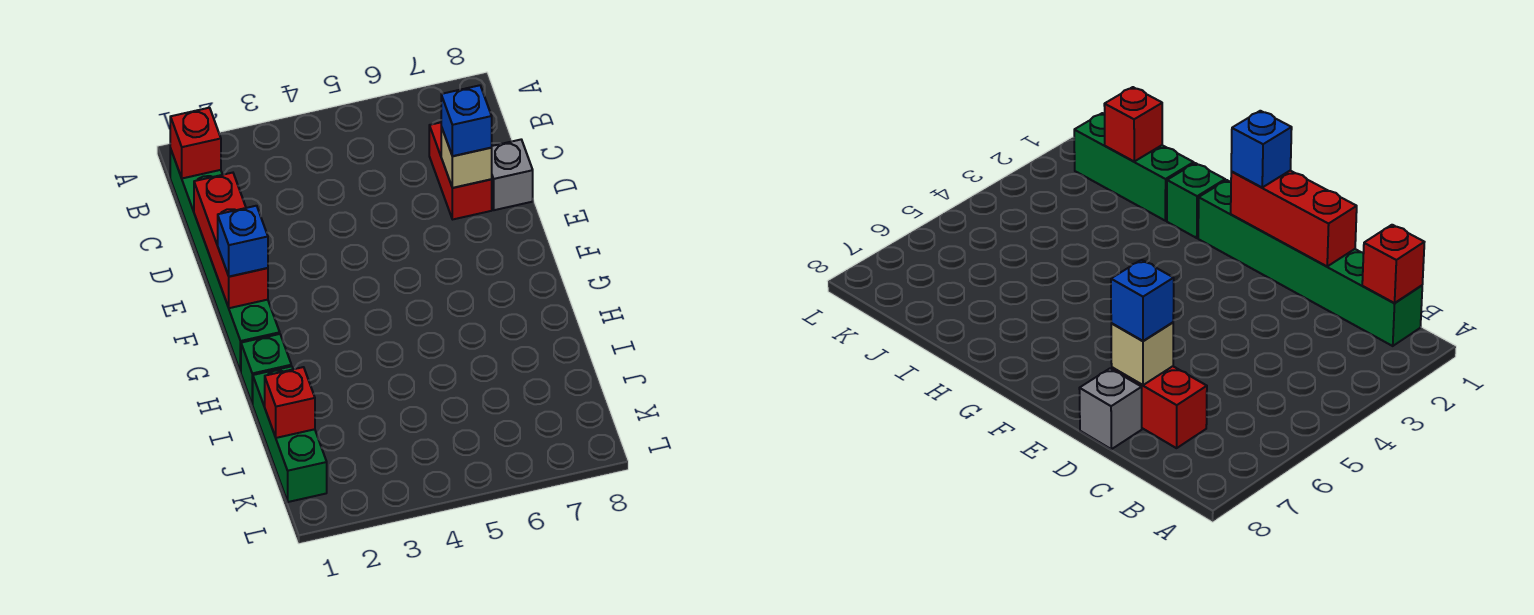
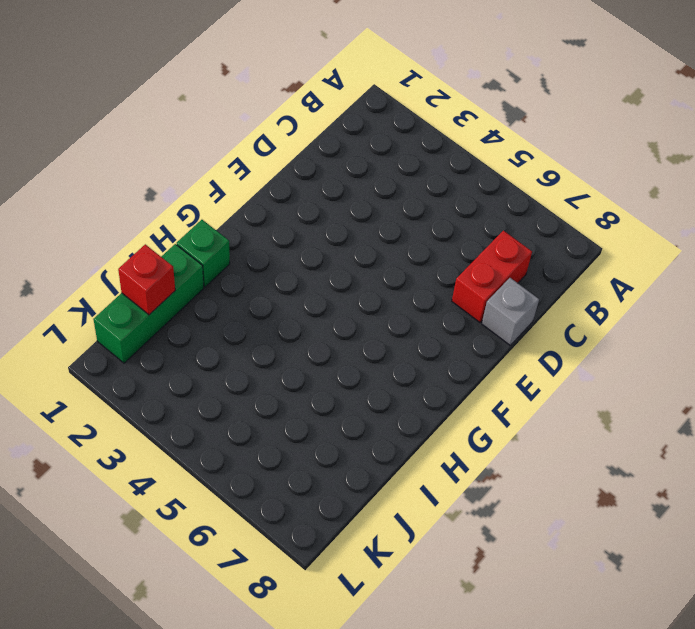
none -> green 1x6 brick [170,148,280,372]
none -> red 1x1 brick [170,108,221,178]

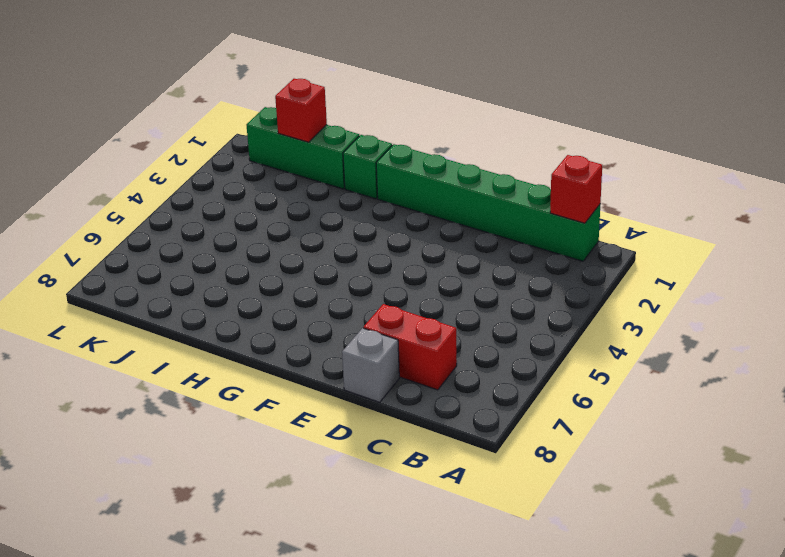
none -> red 1x3 brick [194,173,268,308]
none -> tan 1x1 brick [441,127,492,188]

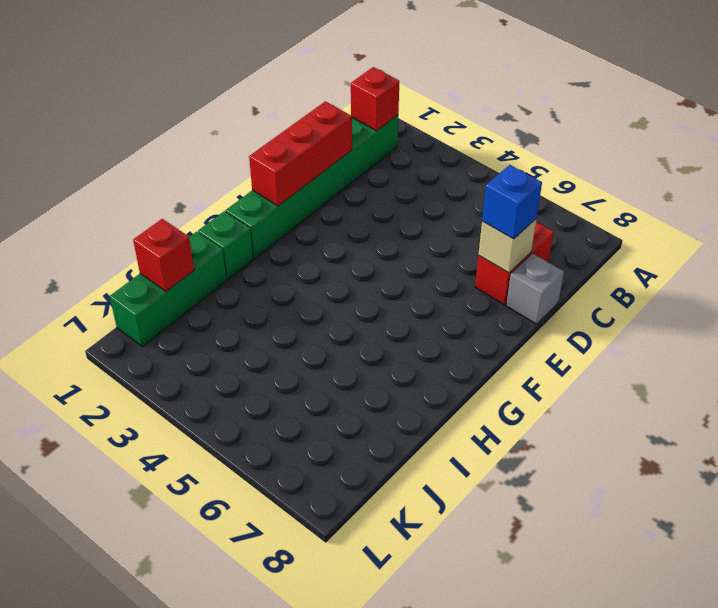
none -> blue 1x1 brick [218,206,268,277]

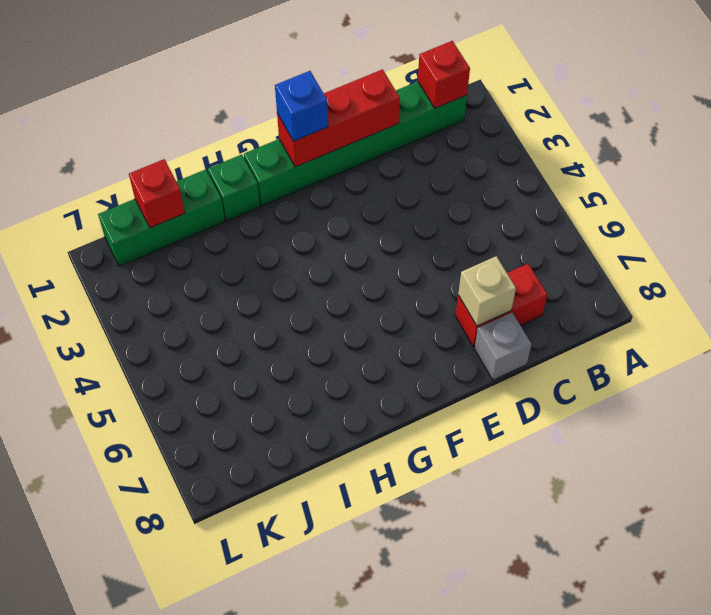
none -> blue 1x1 brick [441,85,492,156]

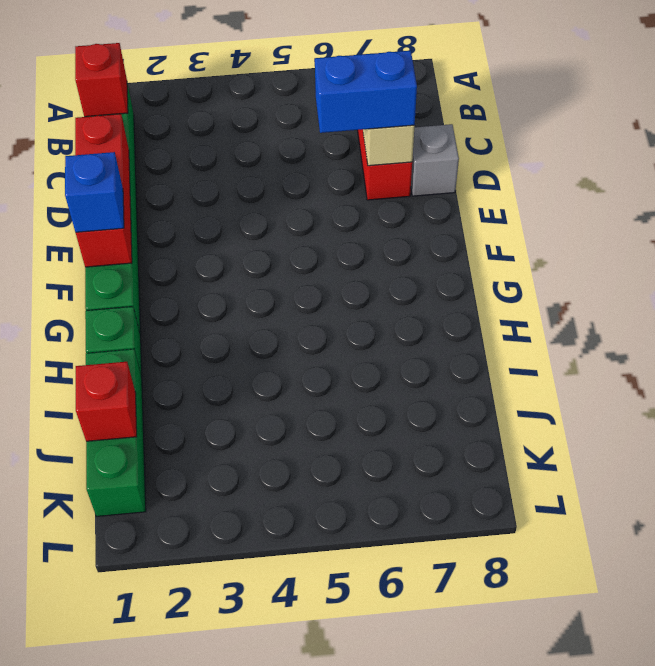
blue 1x2 brick [315,51,417,133] -> blue 1x1 brick [441,85,492,156]

